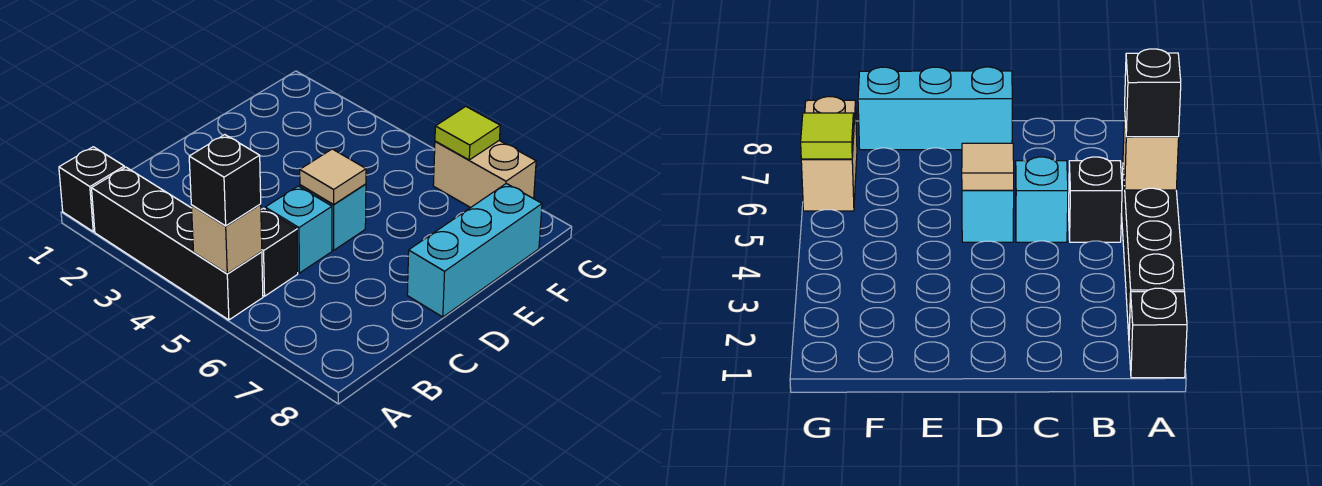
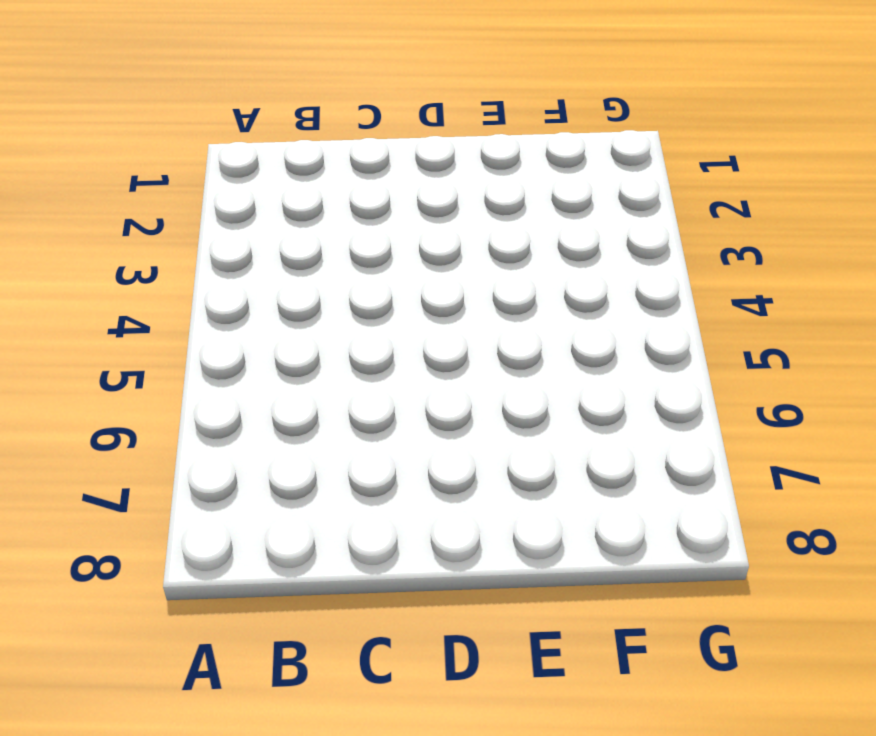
none -> black 1x1 brick [59,147,124,232]
none -> black 1x4 brick [92,167,263,320]

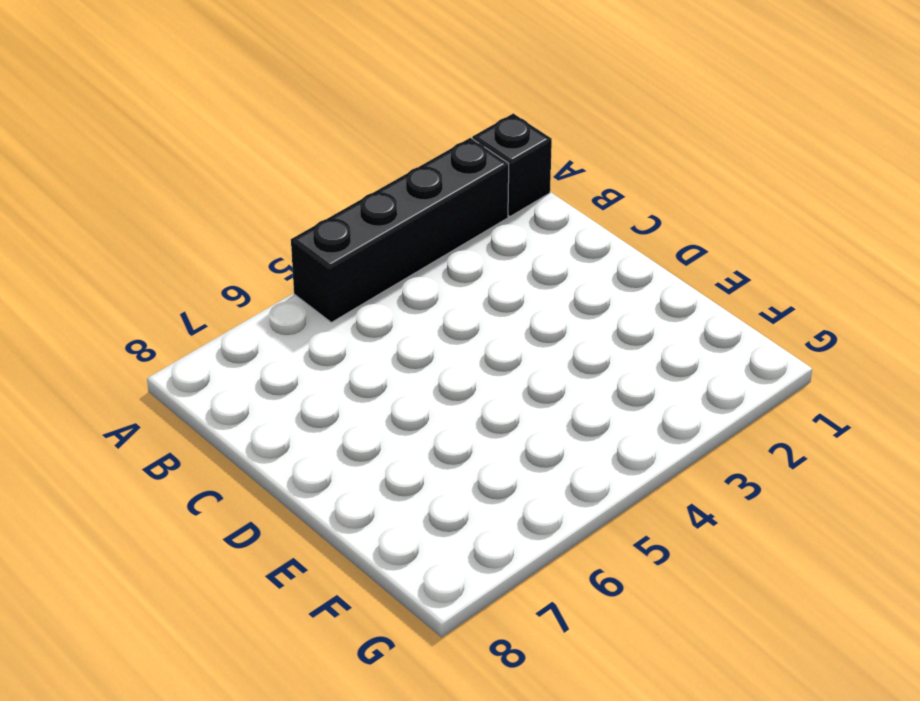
none -> black 1x1 brick [261,208,298,296]
none -> cyan 1x1 brick [265,186,332,273]

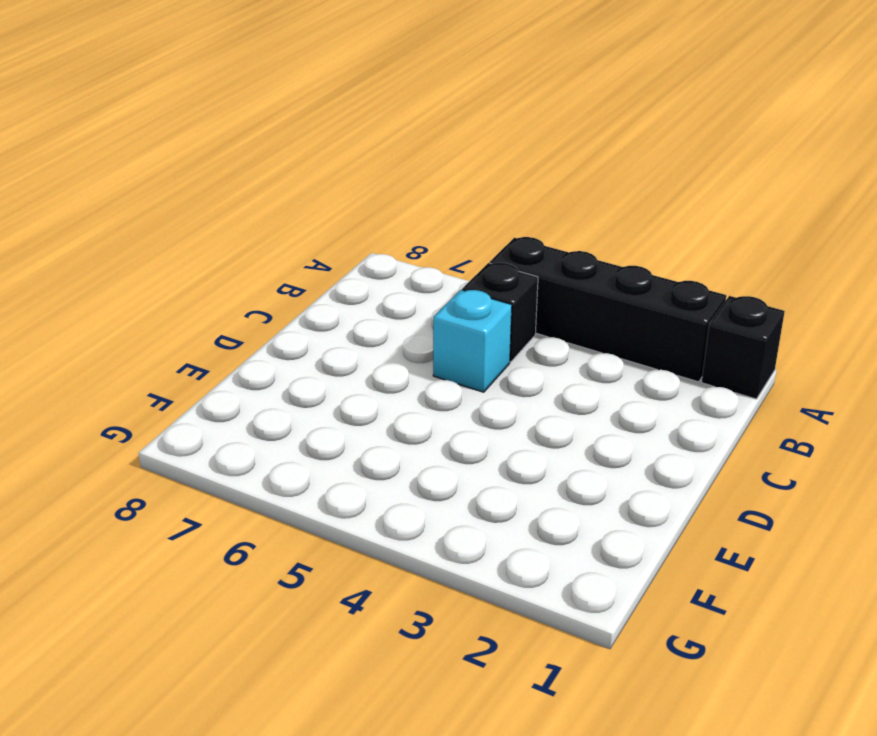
none -> cyan 1x1 brick [300,184,366,250]
none -> cyan 1x3 brick [407,184,542,317]

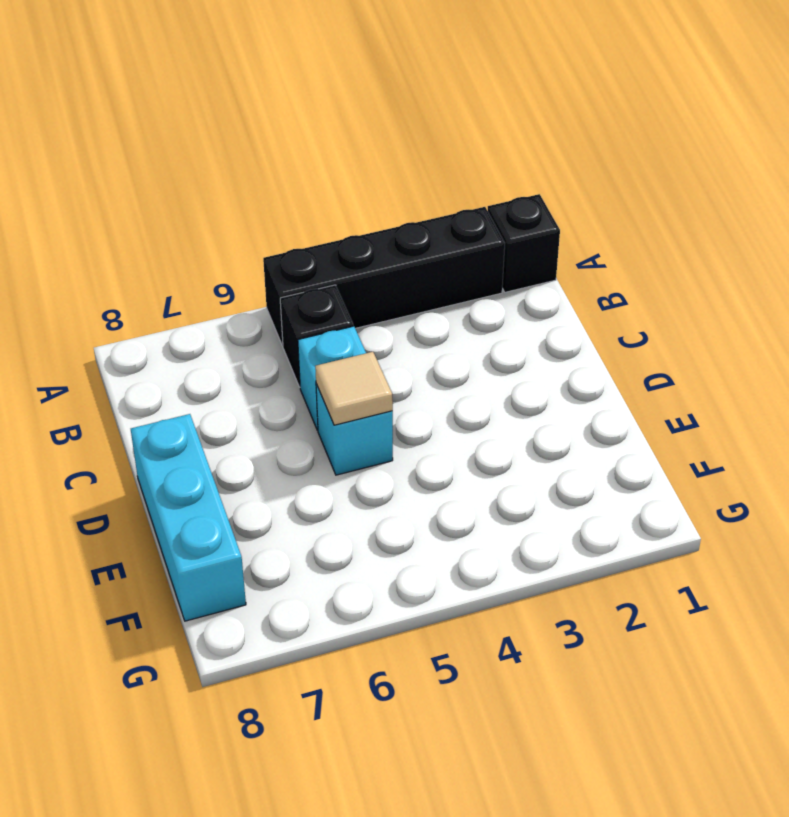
none -> tan 1x2 brick [433,141,536,208]
none -> tan 1x1 brick [191,204,262,274]

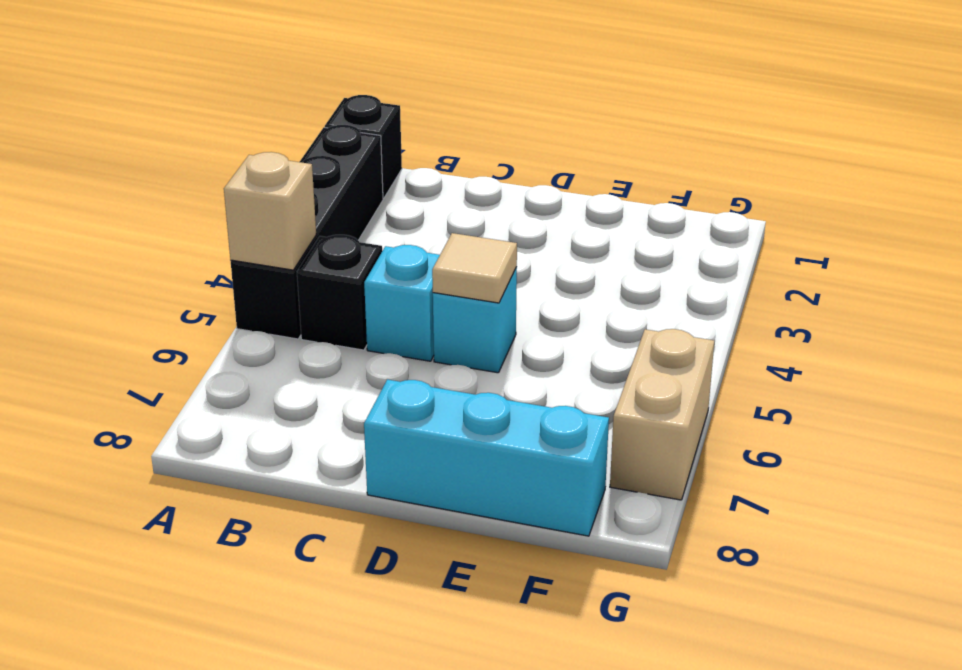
none -> lime 1x1 tile [435,107,500,160]
none -> black 1x1 brick [189,135,261,226]

